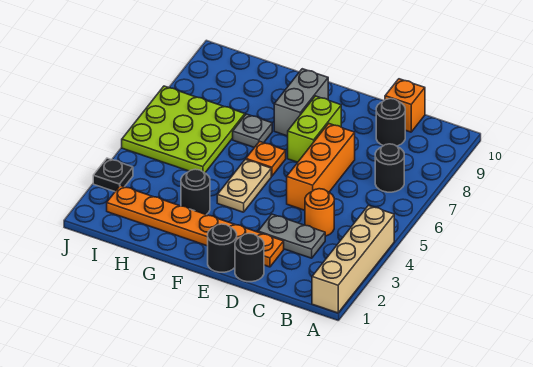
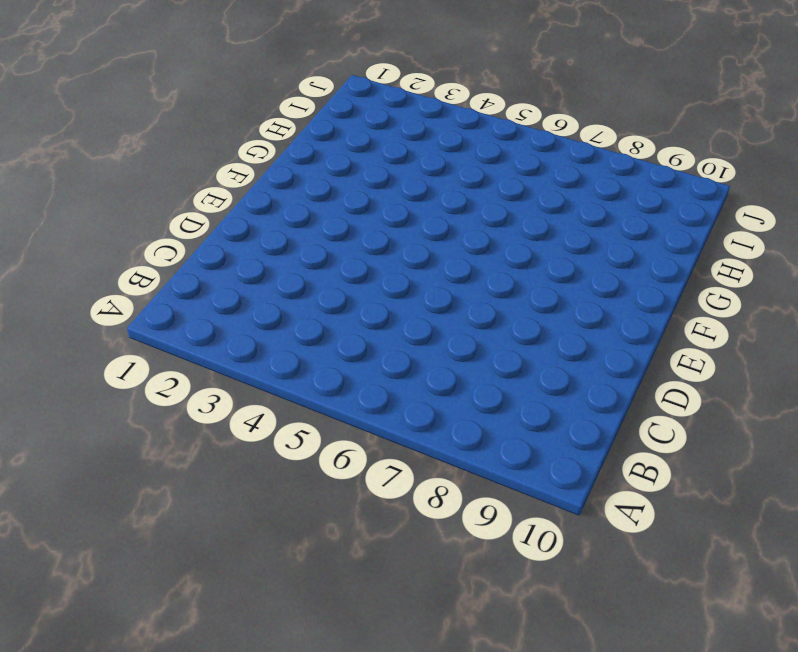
none -> tan 1x4 brick [312,206,394,313]
none -> black 1x1 round brick [375,144,404,192]
none -> grey 1x2 plate [258,214,325,258]

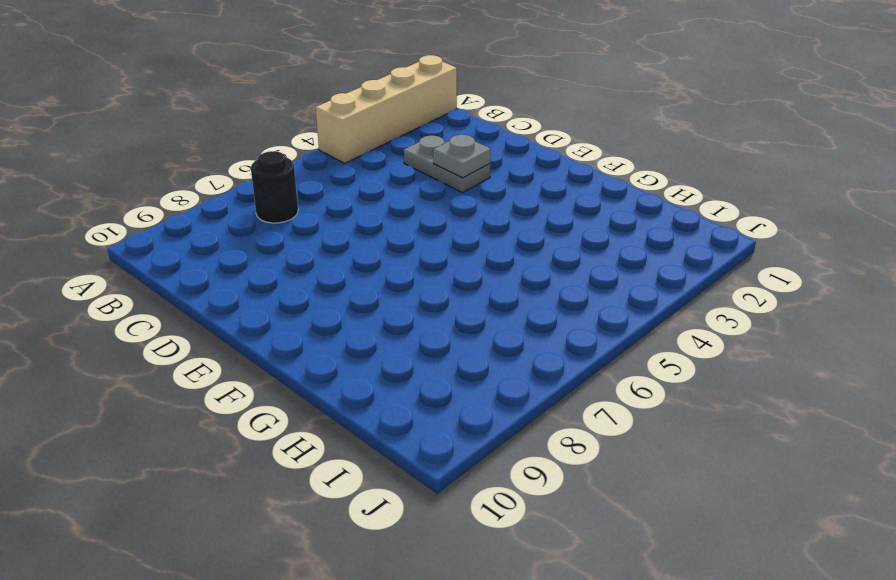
grey 1x1 plate [433,135,491,178] -> grey 1x1 plate moved to [233,114,272,148]
none -> orange 1x1 round brick [305,189,334,236]
none -> black 1x1 round brick [376,99,405,146]
none -> orange 1x1 brick [385,79,425,132]

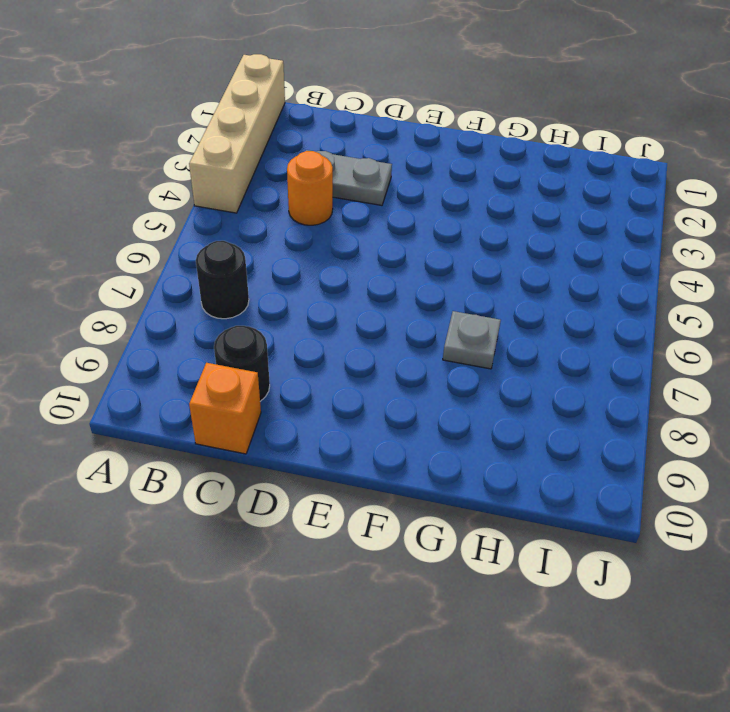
none -> black 1x1 round brick [235,233,264,282]
none -> orange 1x6 plate [107,186,284,267]
none -> orange 1x3 brick [287,123,355,210]

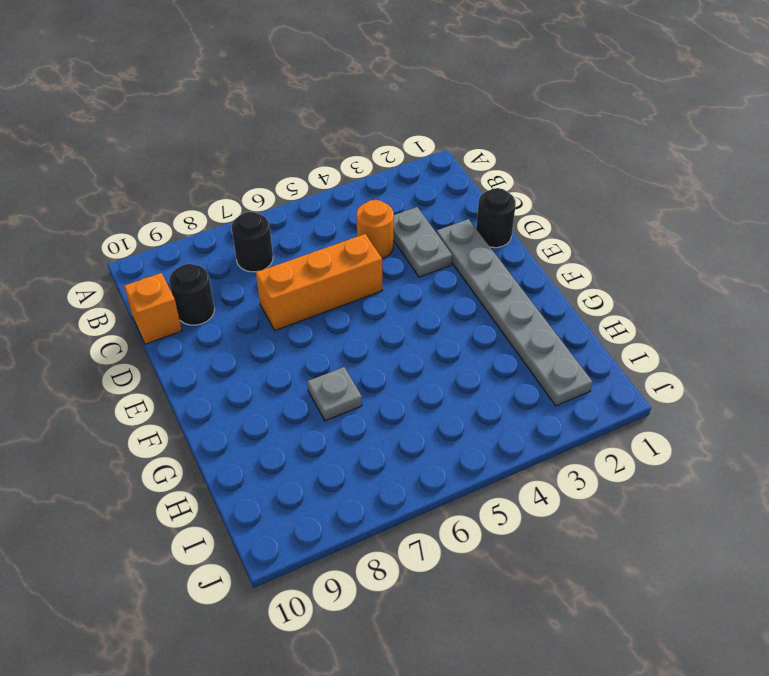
grey 1x6 plate [436,219,593,406] -> orange 1x6 plate [107,186,284,267]
none -> tan 1x4 brick [312,206,394,313]
none -> black 1x1 round brick [208,224,237,272]
none -> lime 1x2 brick [288,96,341,162]

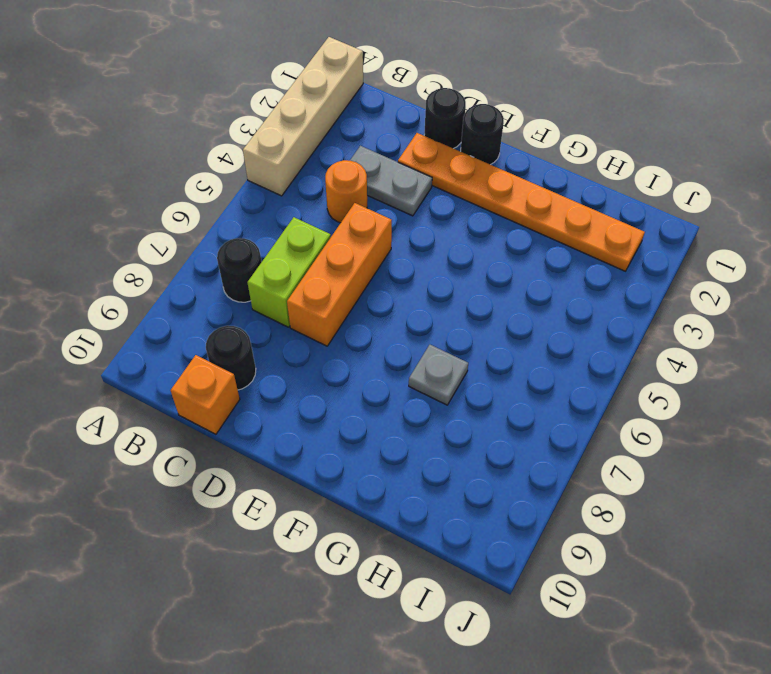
lime 1x2 brick [247,217,331,327] -> lime 1x2 brick moved to [288,96,341,162]
none -> tan 1x2 plate [217,159,271,212]
none -> orange 1x1 plate [246,141,286,176]
none -> grey 1x2 brick [274,69,328,136]

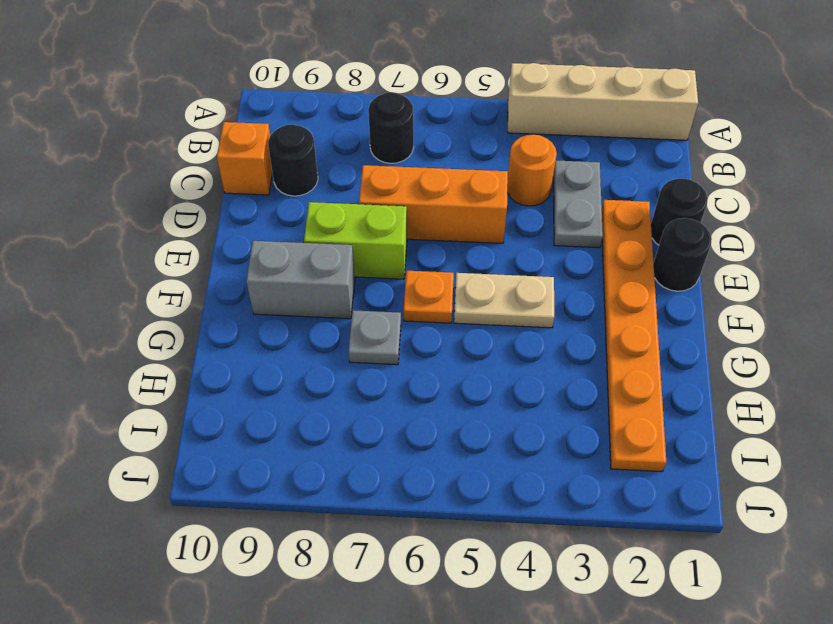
none -> black 1x1 round brick [181,169,210,215]
none -> lime 3x3 plate [122,86,245,173]
none -> black 1x1 plate [93,158,133,191]

